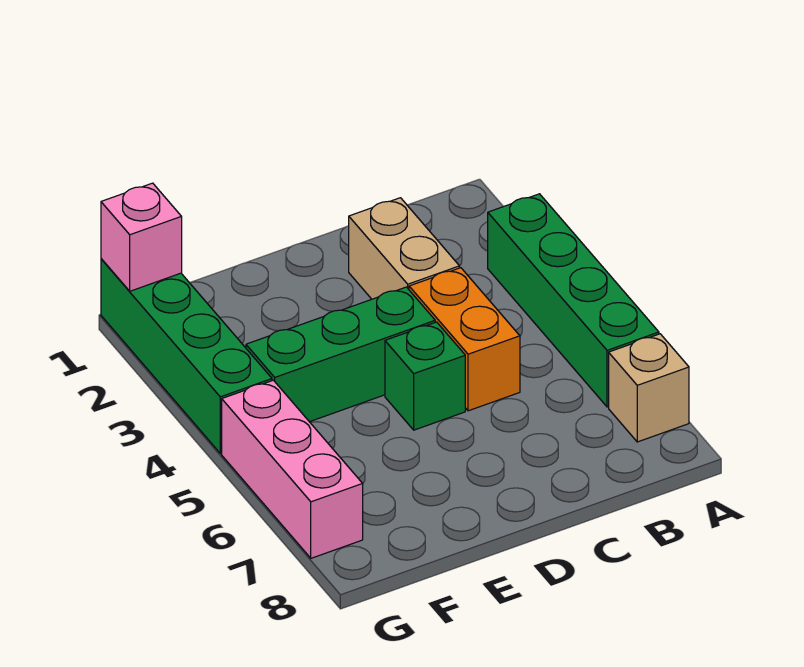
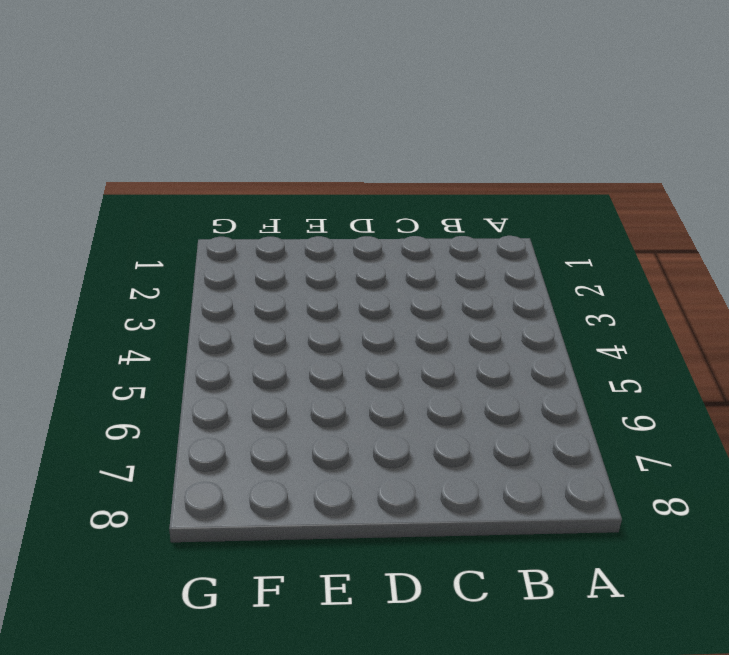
none -> green 1x4 brick [488,194,659,407]
none -> tan 1x1 brick [609,334,689,442]

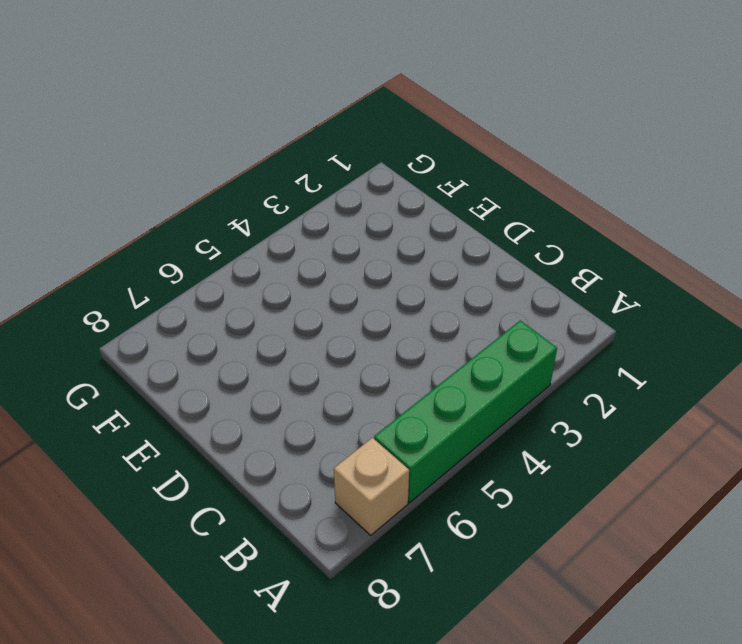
none -> tan 1x2 brick [349,198,459,299]
none -> orange 1x2 brick [409,268,520,411]

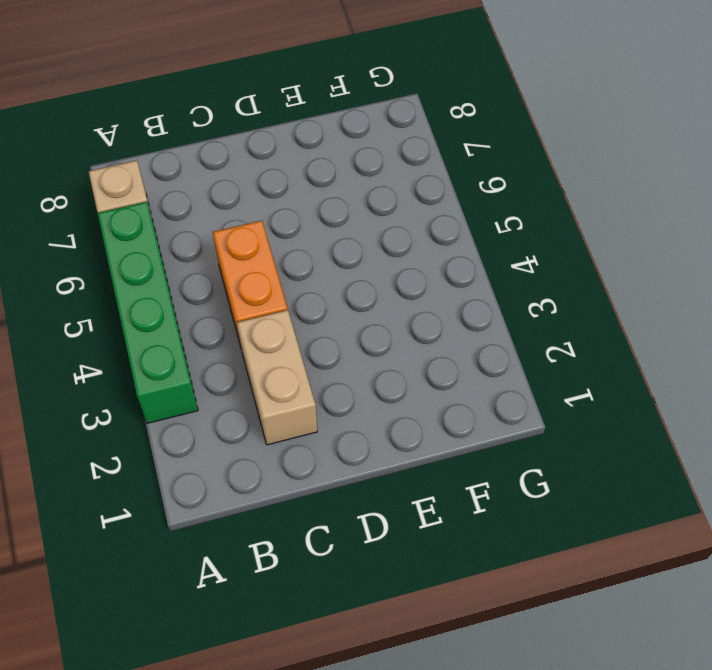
none -> green 1x3 brick [246,287,435,422]
none -> green 1x1 brick [385,322,465,430]

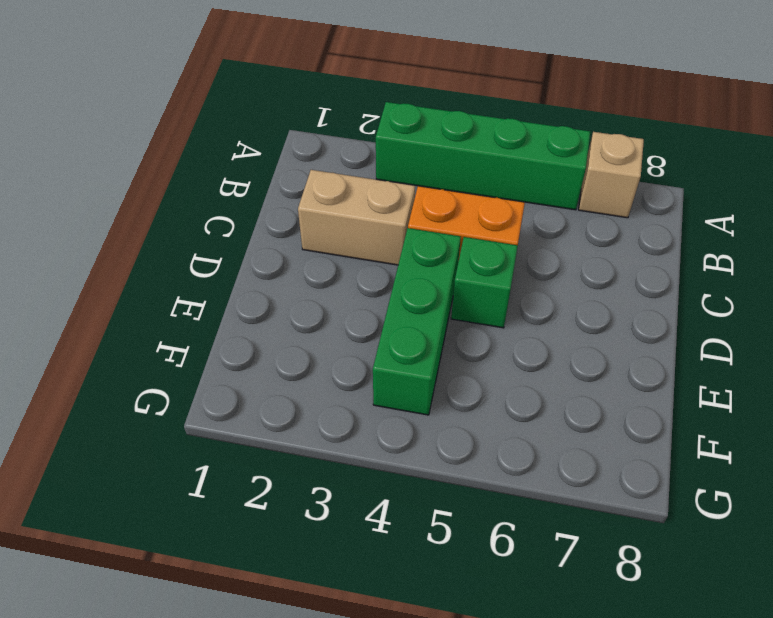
none -> green 1x4 brick [101,259,272,453]
none -> pink 1x3 brick [222,380,363,558]

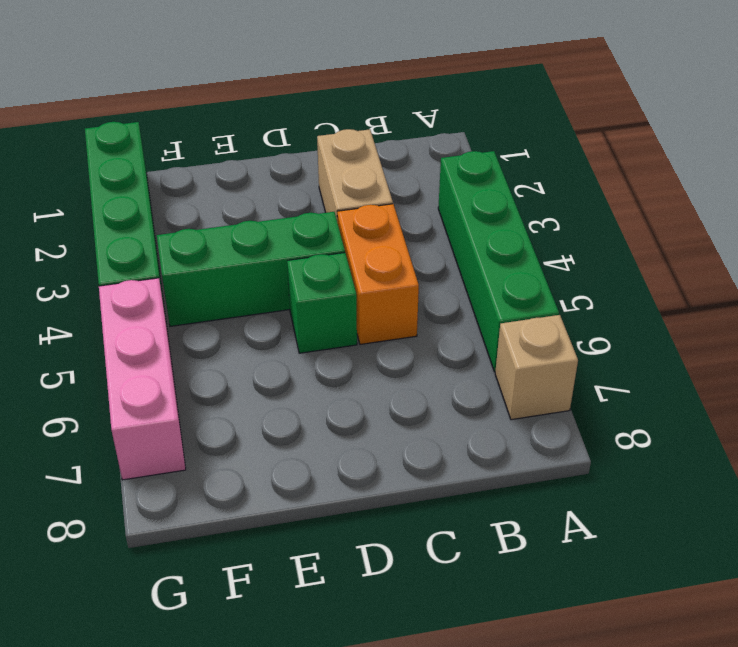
none -> pink 1x1 brick [101,183,182,291]

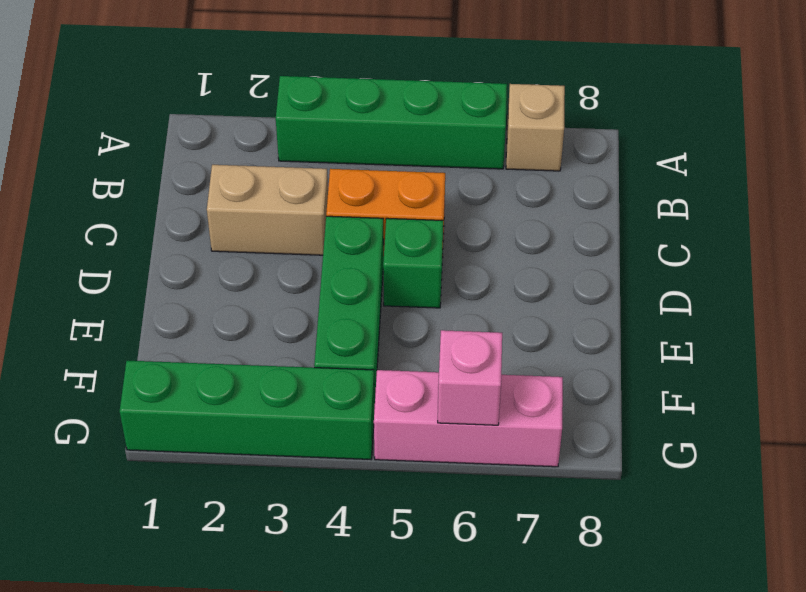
pink 1x1 brick [438,330,502,425] -> pink 1x1 brick moved to [101,183,182,291]

